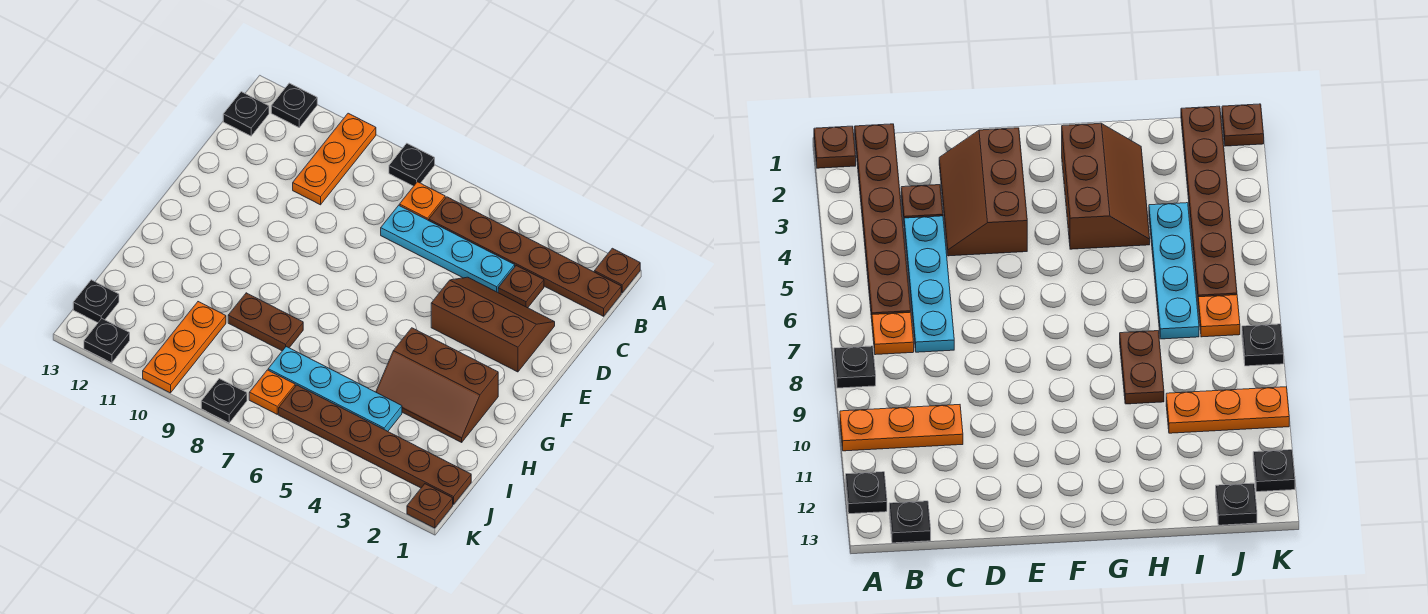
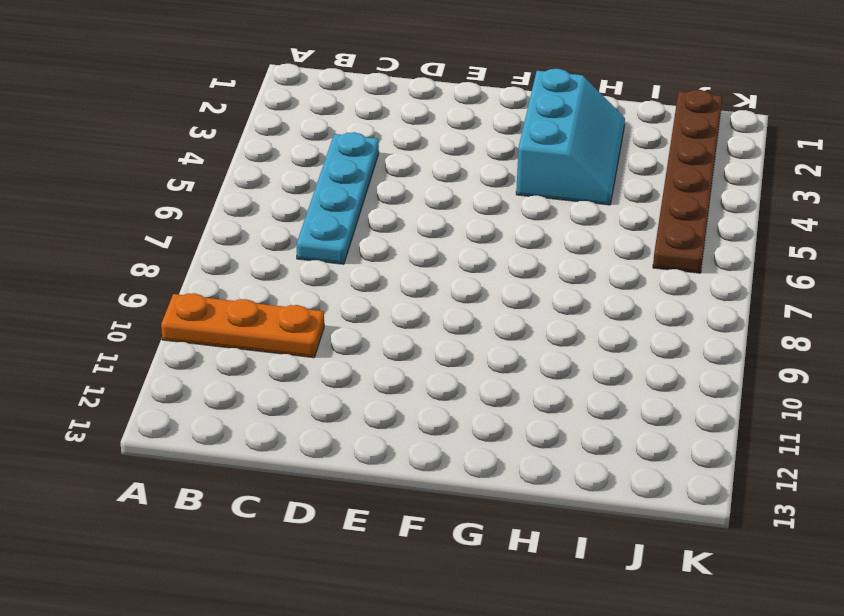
cyan 2x3 slope [516,69,625,205] -> brown 2x3 slope [376,328,498,442]
none -> brown 1x1 plate [594,248,640,293]
none -> black 1x1 plate [389,143,435,186]
none -> black 1x1 plate [271,83,317,127]

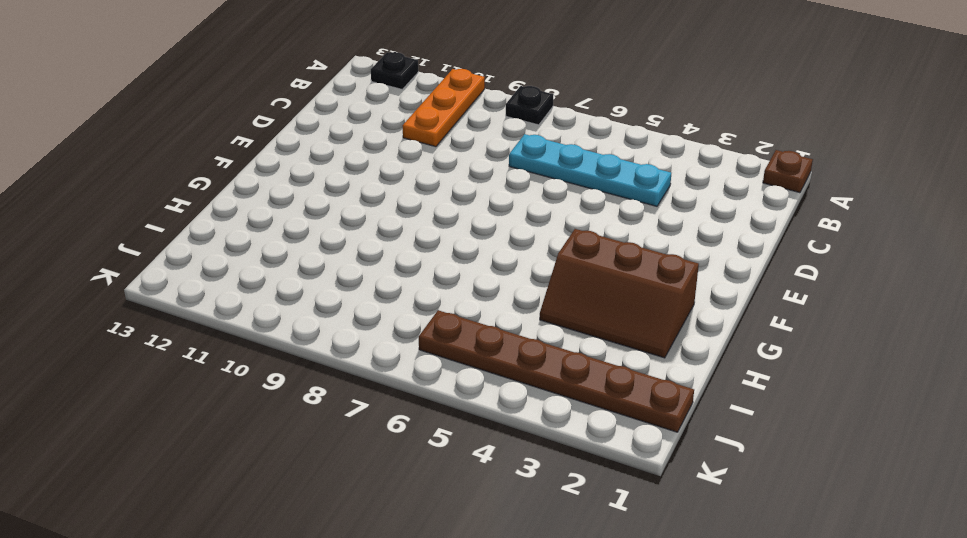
none -> brown 1x6 plate [429,197,621,316]
none -> orange 1x1 plate [399,182,445,220]
none -> black 1x1 plate [223,92,269,136]

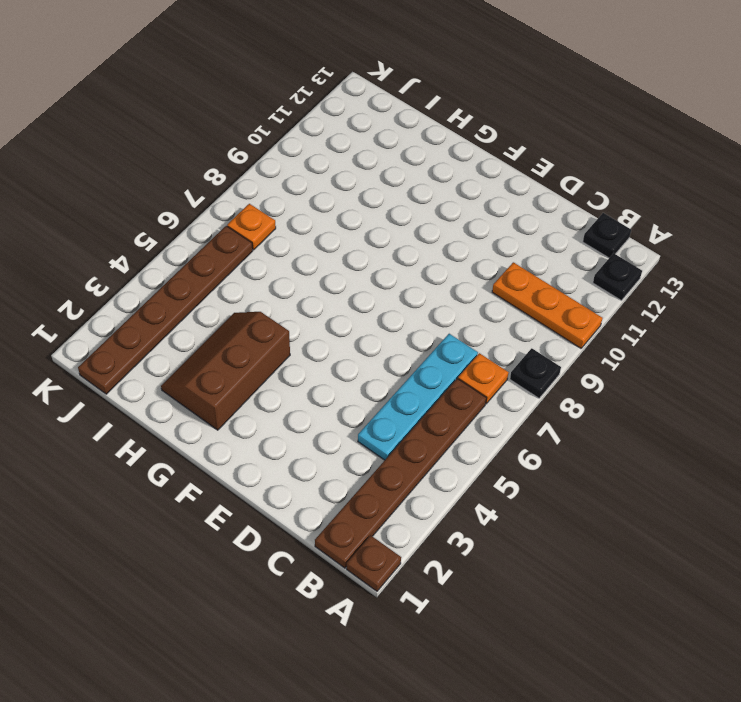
none -> brown 1x1 plate [498,266,544,308]
none -> brown 2x3 slope [431,277,555,372]
none -> brown 1x2 plate [228,293,303,351]

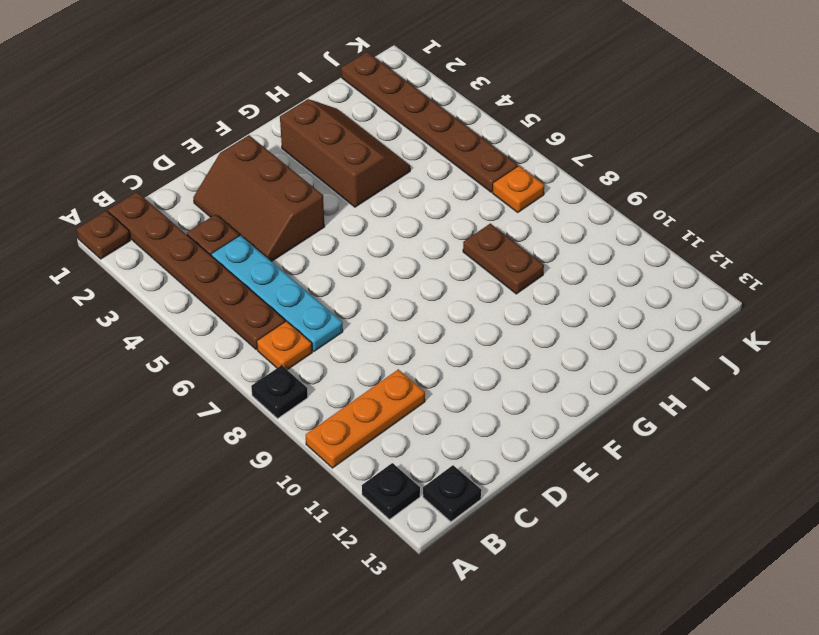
none -> cyan 1x4 plate [268,347,402,431]
none -> orange 1x3 plate [143,302,226,393]
none -> black 1x1 plate [73,280,119,323]

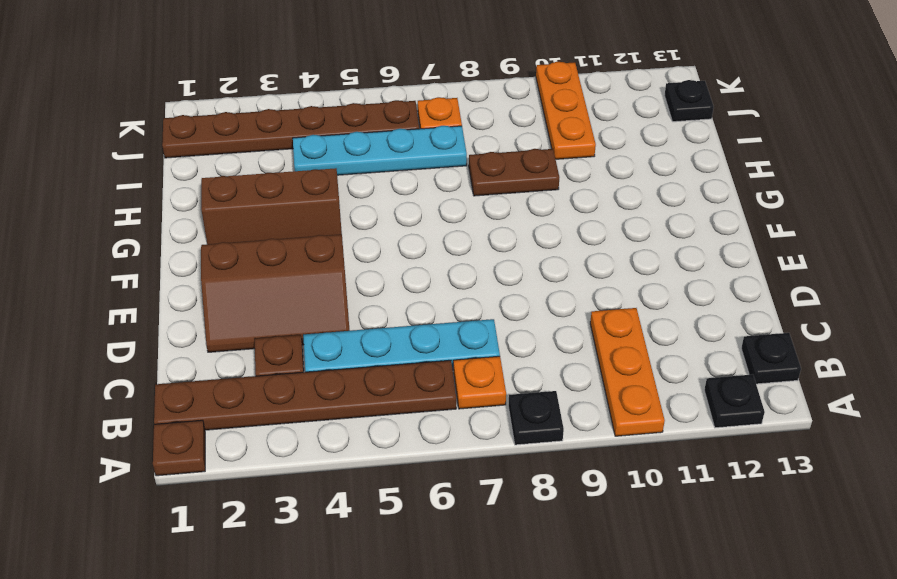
none -> brown 1x1 plate [407,484,453,528]
none -> black 1x1 plate [201,379,247,423]
none -> black 1x1 plate [84,319,130,363]

